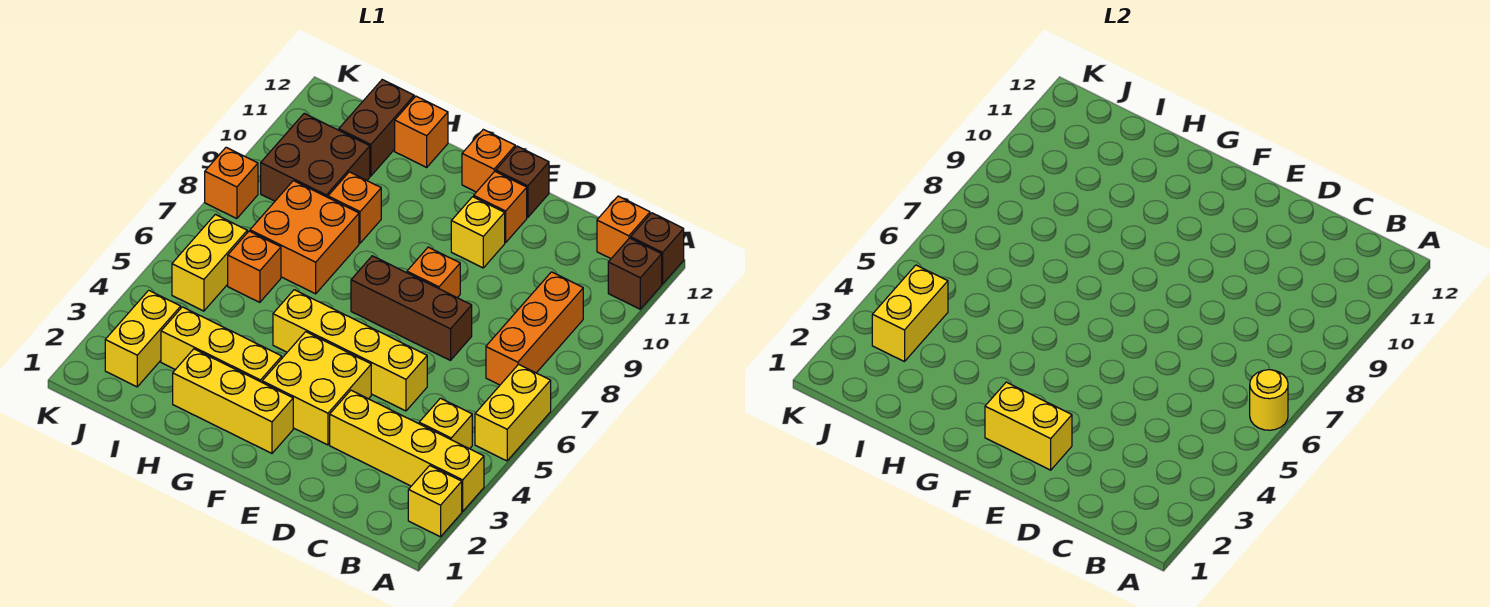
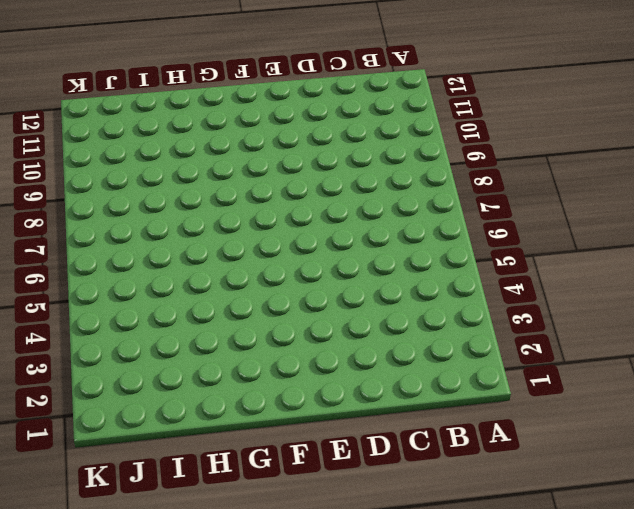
none -> yellow 1x1 brick [408,466,462,537]
none -> yellow 1x4 brick [330,390,484,511]
none -> yellow 1x2 brick [475,364,551,461]
none -> brown 1x1 brick [608,238,662,309]

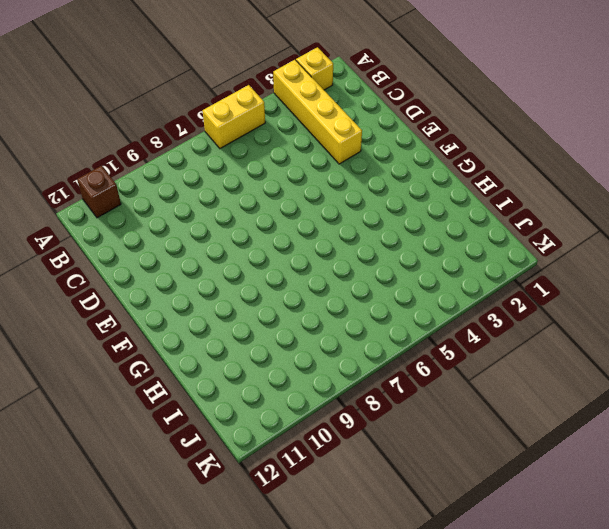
none -> brown 1x1 brick [631,213,684,284]
none -> yellow 1x1 brick [419,398,472,449]
none -> orange 1x3 brick [486,272,583,385]
none -> orange 1x1 brick [597,196,650,258]

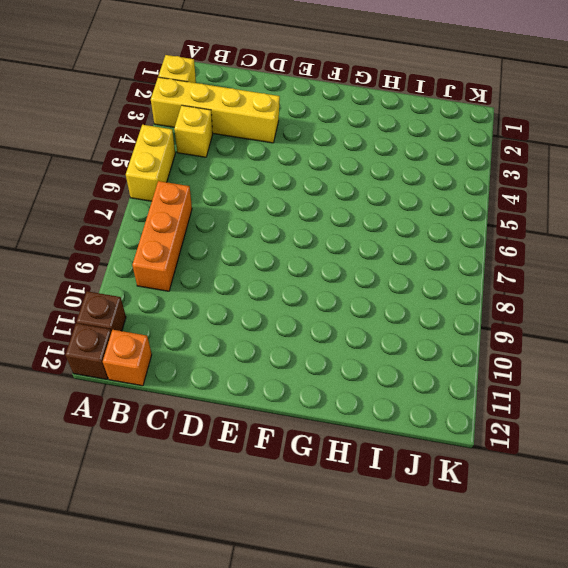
none -> yellow 1x4 brick [273,290,427,411]
none -> brown 1x3 brick [351,256,472,360]
none -> yellow 2x2 brick [262,332,371,445]
none -> orange 1x1 brick [407,247,460,298]

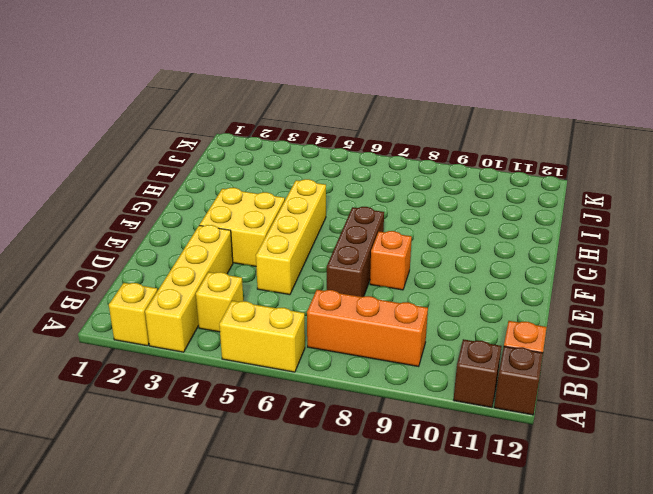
none -> yellow 1x1 brick [451,197,505,268]
none -> orange 1x1 brick [474,171,527,243]
none -> brown 1x1 brick [496,146,549,217]
none -> yellow 1x3 brick [173,349,293,453]

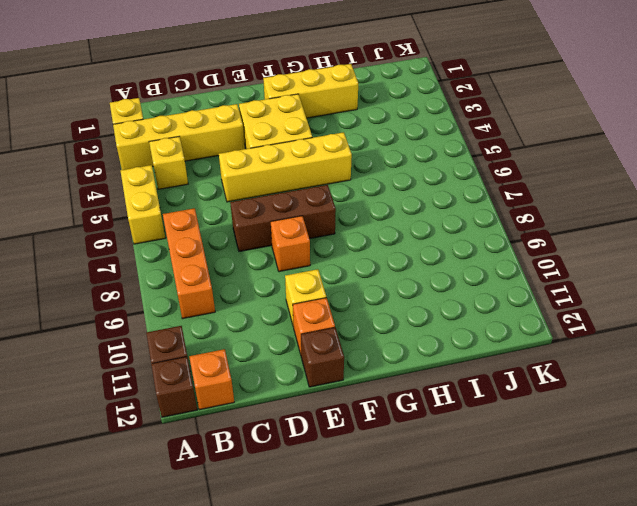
none -> orange 1x1 brick [462,129,515,192]
none -> yellow 1x3 brick [161,307,282,382]
none -> orange 2x2 brick [250,181,359,294]
none -> orange 1x1 brick [328,172,381,243]

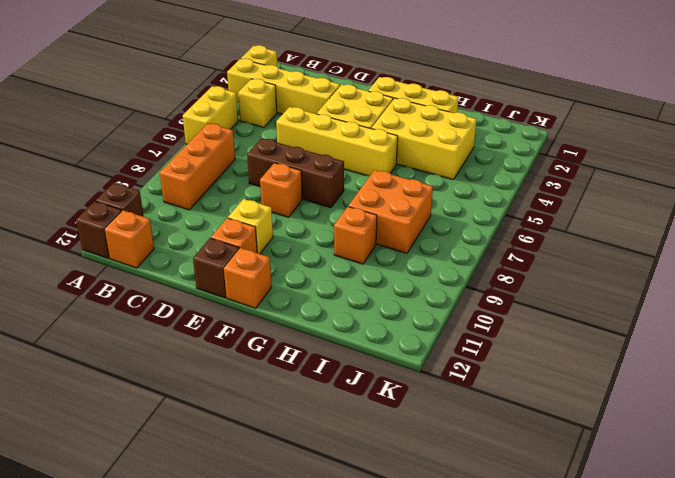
yellow 2x3 brick [371,98,477,180] -> yellow 1x3 brick [161,307,282,382]
none -> orange 1x1 brick [395,96,448,167]
none -> orange 1x1 brick [228,231,281,302]
none -> brown 2x2 brick [261,113,370,201]
none -> brown 1x2 brick [339,80,414,176]

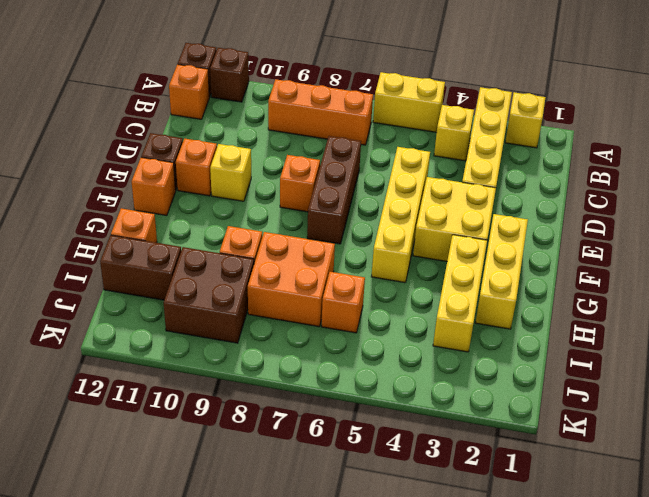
none -> yellow 1x2 brick [105,290,181,387]
none -> yellow 1x2 brick [172,214,247,311]
none -> orange 1x1 brick [205,147,258,219]
none -> yellow 1x1 round brick [1250,369,1288,430]

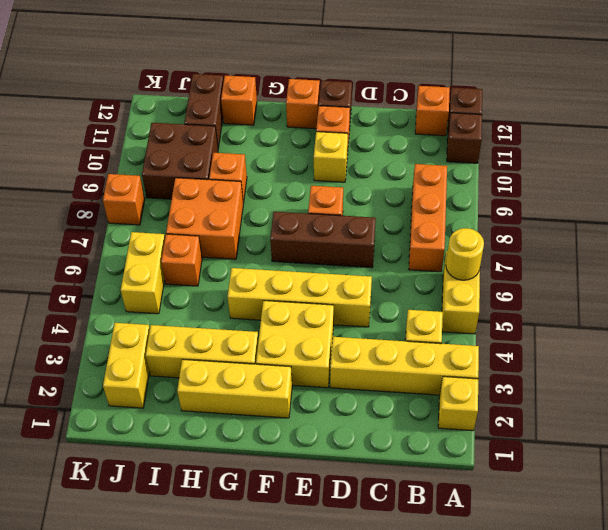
none -> yellow 1x2 brick [985,382,1072,470]
none -> yellow 1x2 brick [872,265,948,362]

